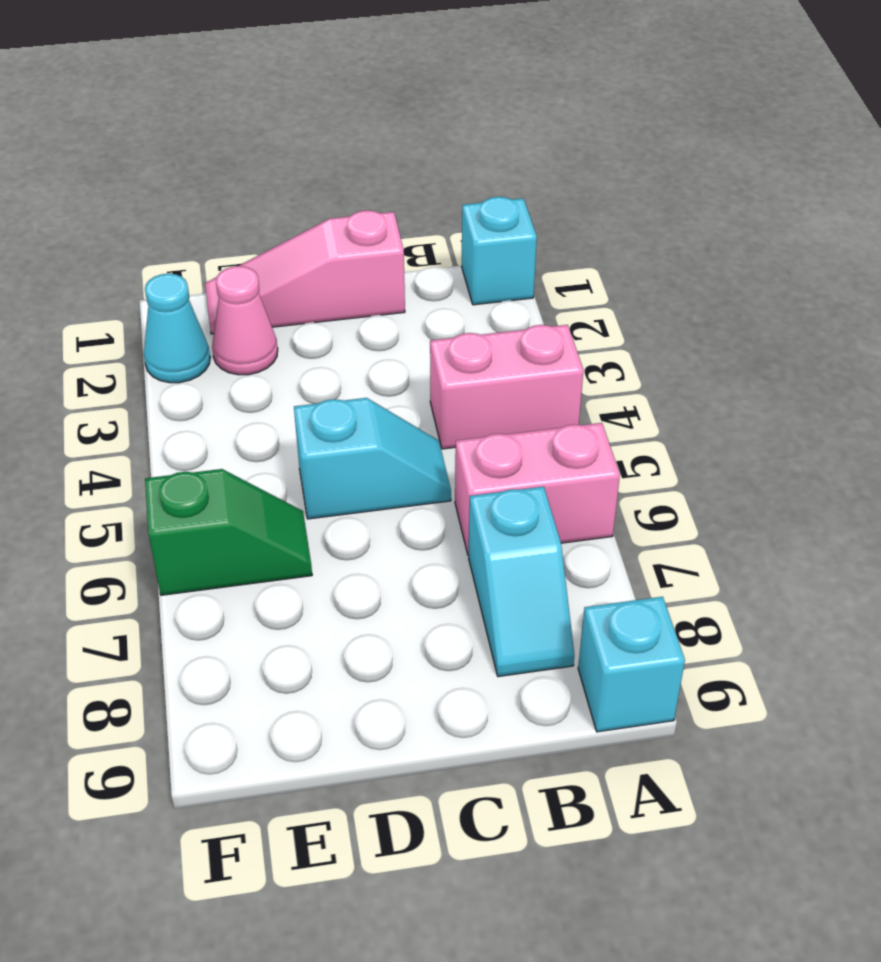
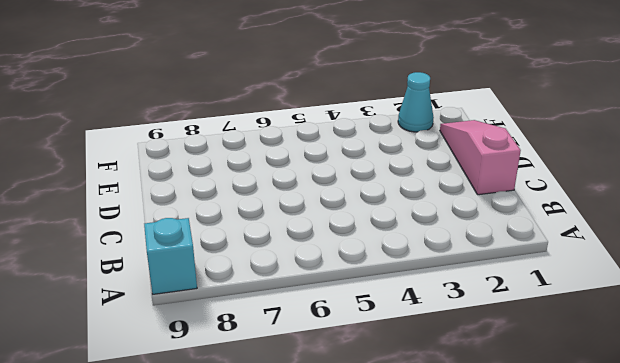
none -> cyan 1x1 brick [462,197,537,305]
none -> pink 1x2 brick [430,325,584,449]

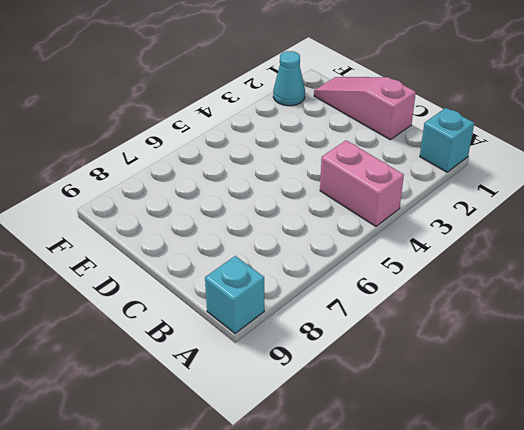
none -> pink 1x2 brick [455,423,620,555]
none -> cyan 1x2 slope [469,487,574,677]

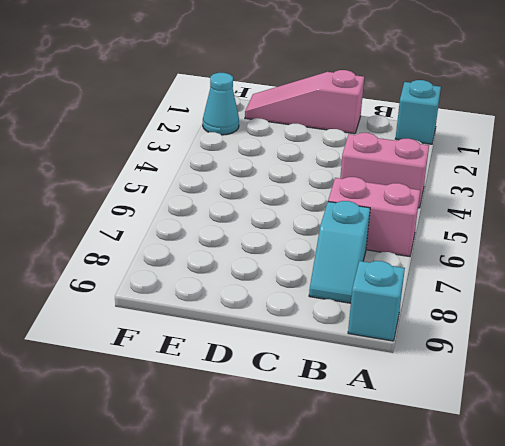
none -> cyan 1x2 slope [294,398,451,519]
none -> pink 1x1 cone [212,266,278,375]

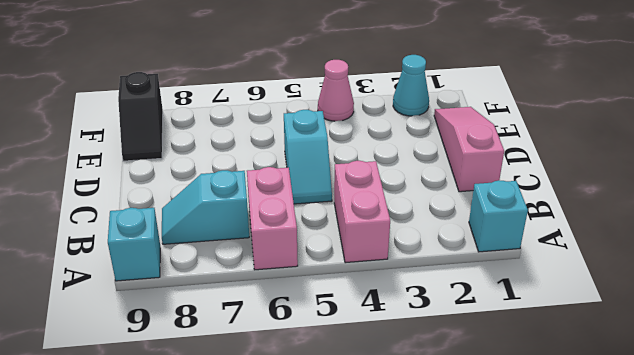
black 1x2 slope [118,72,163,161] -> none
pink 1x1 cone [318,60,354,121] -> pink 1x1 cone moved to [212,266,278,375]
none -> green 1x2 slope [145,469,312,595]

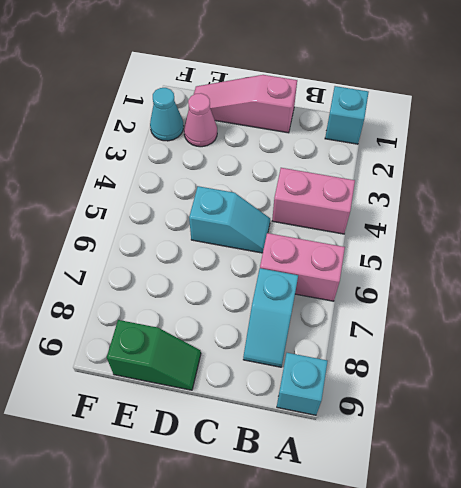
green 1x2 slope [107,320,201,390] -> green 1x2 slope moved to [145,469,312,595]

